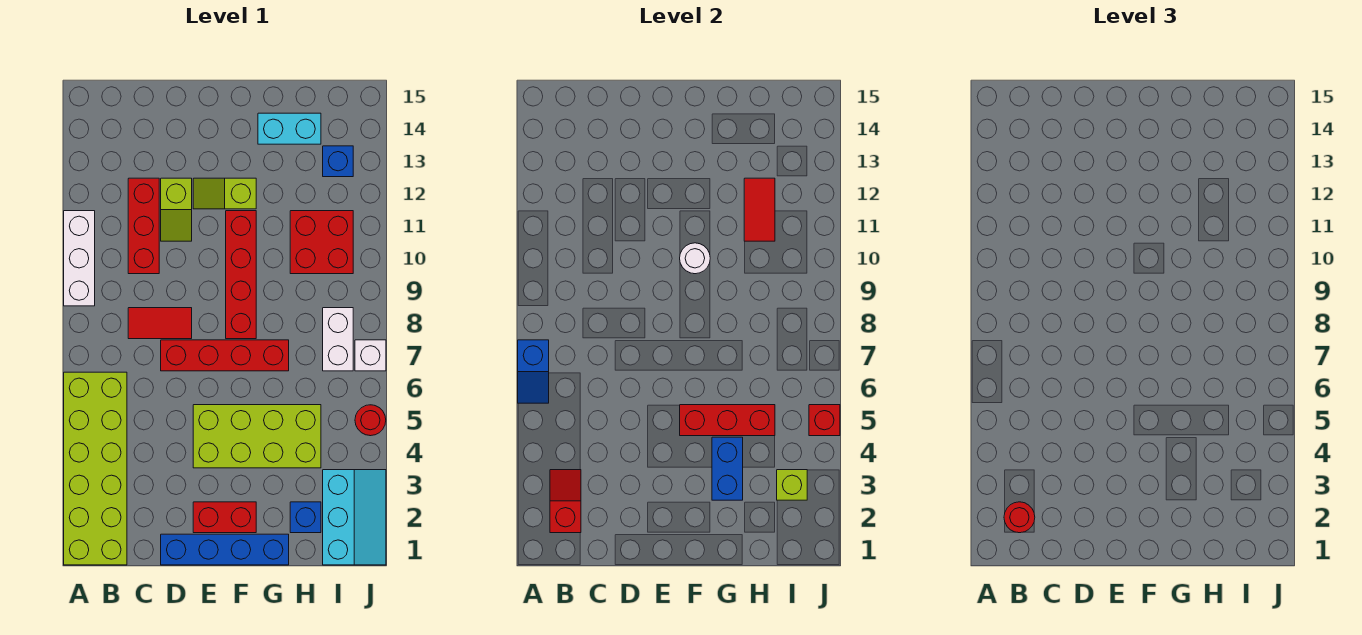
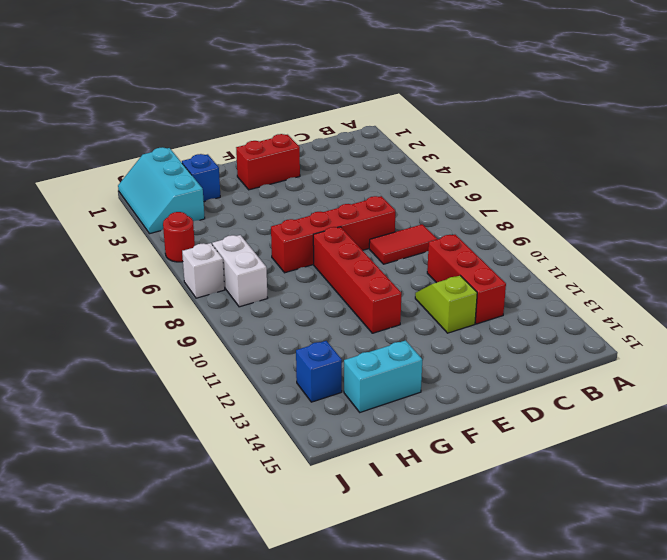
none -> lime 2x6 brick [64,372,127,565]
none -> white 1x3 brick [64,211,95,306]
none -> blue 1x4 brick [161,534,289,565]

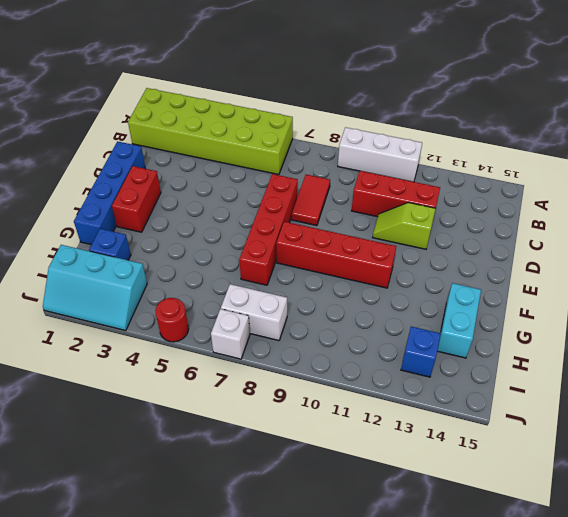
none -> lime 2x4 brick [193,405,321,468]
none -> lime 1x2 slope [193,178,256,209]
none -> red 2x2 brick [290,211,353,274]

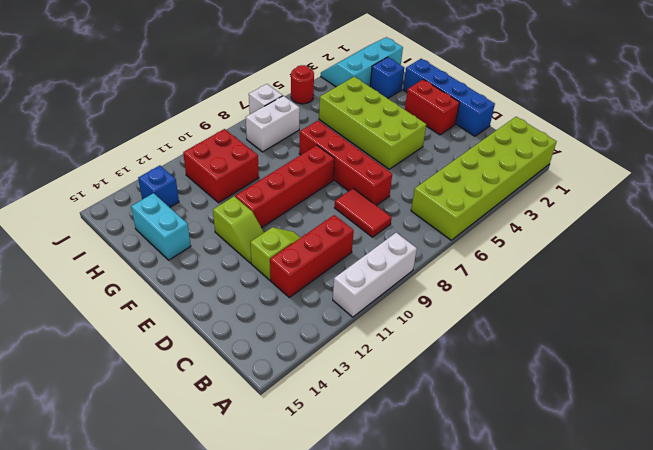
none -> blue 1x2 slope [518,340,549,403]
none -> red 1x2 slope [550,470,581,533]
none -> red 1x3 brick [680,405,775,436]

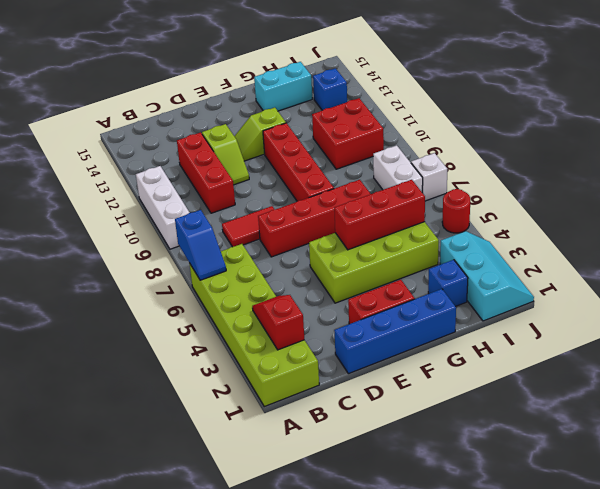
none -> white 1x1 round brick [680,243,710,274]
none -> blue 1x2 brick [712,437,743,500]
none -> red 1x2 tile [744,178,775,241]

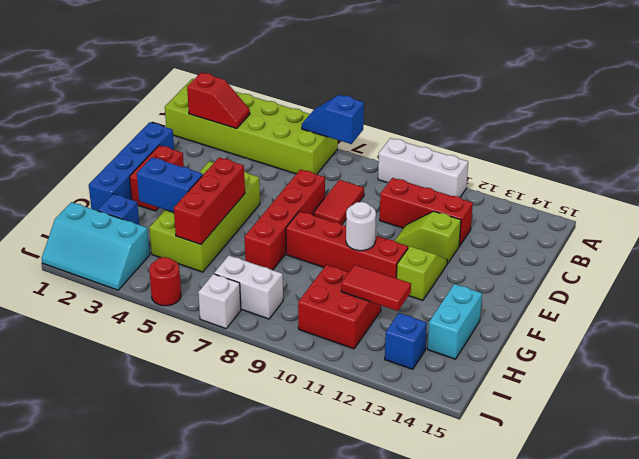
none -> lime 1x1 brick [777,470,807,500]
none -> red 1x1 brick [809,405,840,436]
none -> red 1x1 round brick [1004,502,1035,533]

